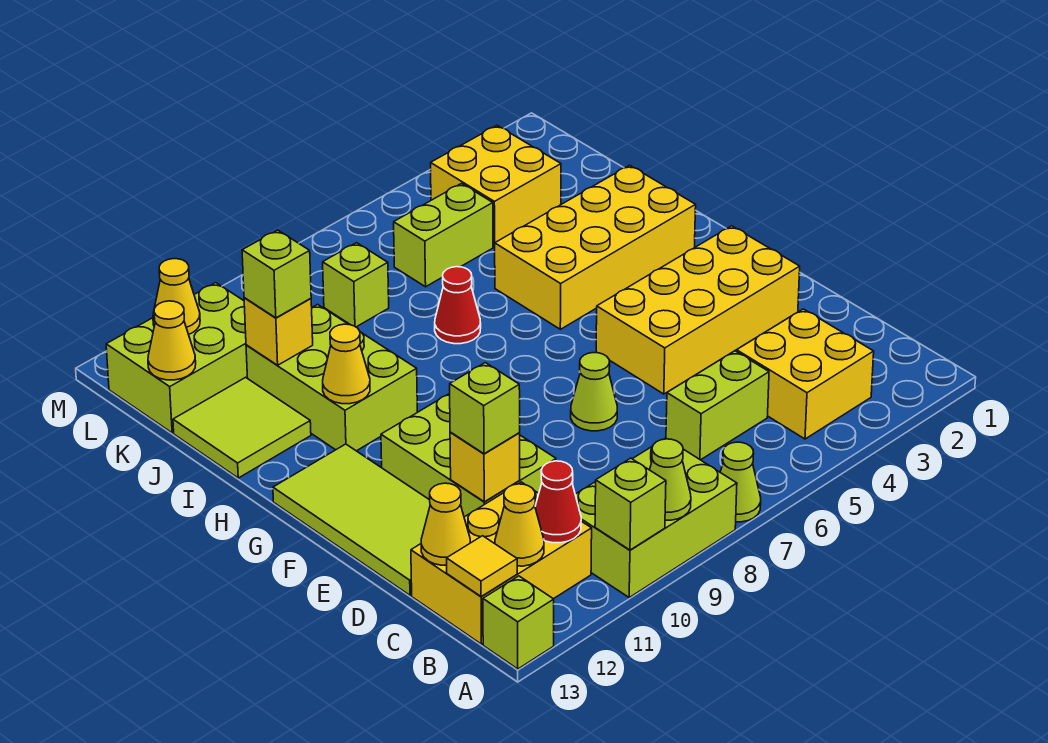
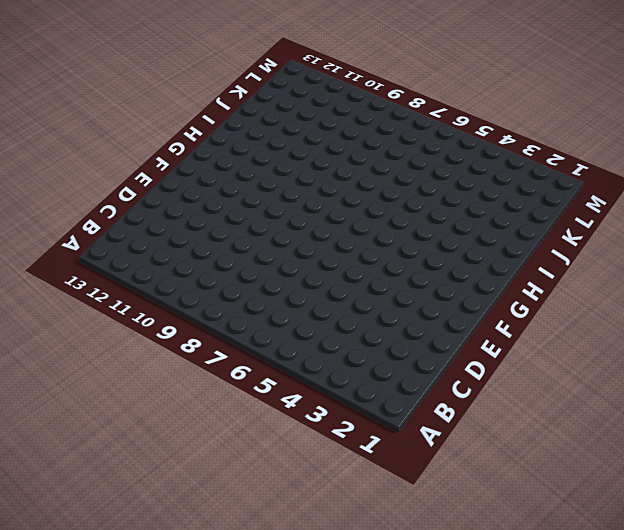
none -> lime 1x1 cone [720,442,761,522]
none -> lime 2x3 brick [575,438,737,597]
none -> lime 1x1 brick [483,576,554,669]
none -> yellow 2x2 brick [737,309,874,439]

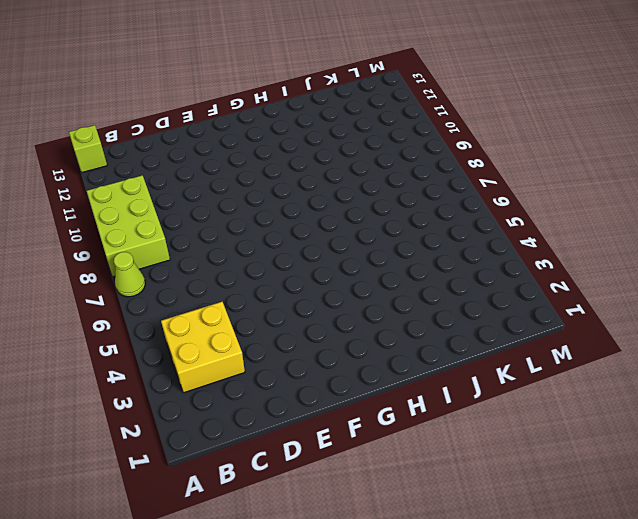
none -> yellow 2x3 brick [411,482,592,644]
none -> lime 1x2 brick [666,351,769,460]
none -> lime 2x3 brick [381,393,556,517]
none -> lime 2x4 tile [273,444,430,595]

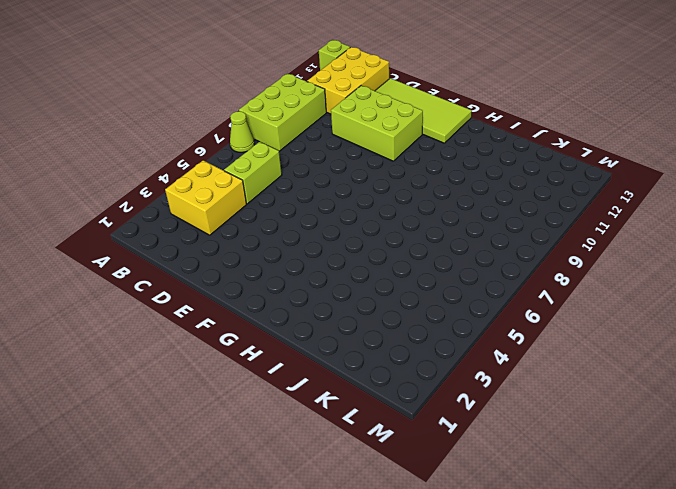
none -> yellow 2x4 brick [596,226,800,394]
none -> lime 1x1 cone [571,353,617,431]
none -> yellow 2x4 brick [495,165,696,329]
none -> lime 2x3 brick [246,304,417,451]

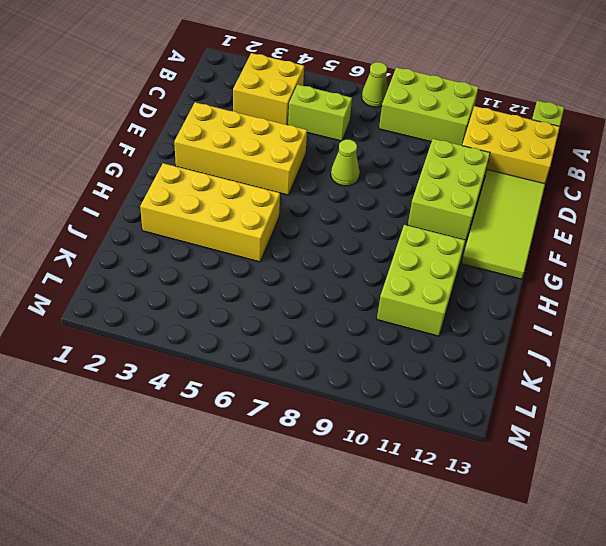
none -> red 1x1 cone [435,267,481,344]
none -> lime 2x2 tile [173,377,311,478]
none -> yellow 2x2 brick [431,126,561,247]
none -> lime 1x2 brick [394,184,493,287]

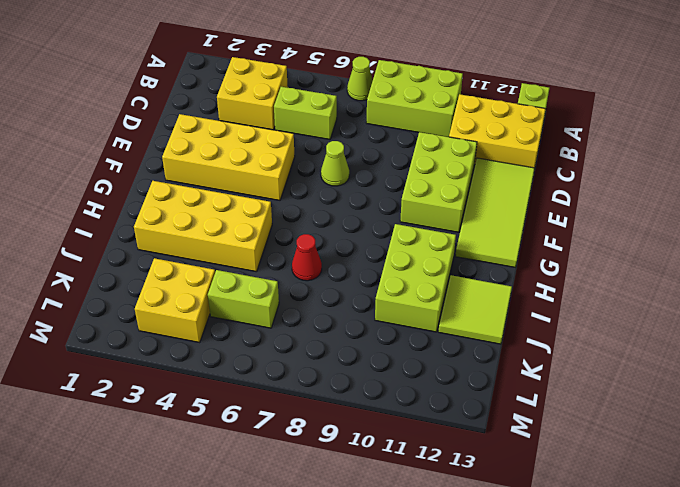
none -> lime 1x1 brick [323,243,389,327]
none -> lime 2x3 brick [106,283,247,433]
none -> lime 1x1 cone [650,439,691,520]
none -> lime 1x1 brick [595,458,666,550]

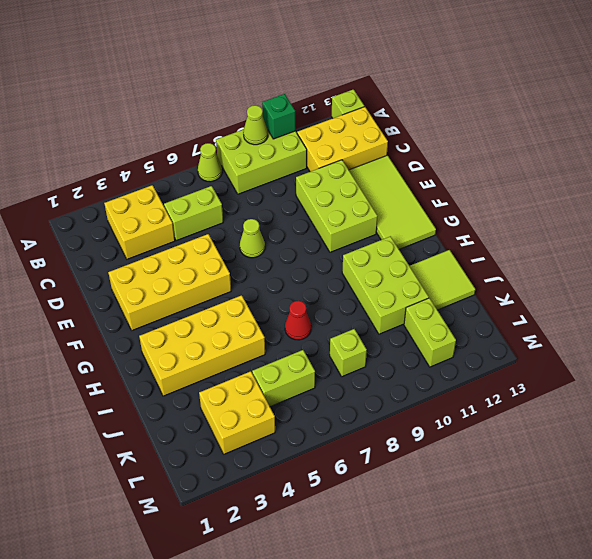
green 1x1 brick [262,94,296,139] -> lime 1x1 brick [595,458,666,550]
lime 1x2 brick [404,298,456,367] -> lime 2x3 brick [106,283,247,433]
none -> red 1x1 cone [535,461,581,543]
none -> yellow 1x1 cone [495,484,544,566]
none -> yellow 1x1 tile [447,536,517,597]
none -> yellow 1x1 cone [421,483,470,565]

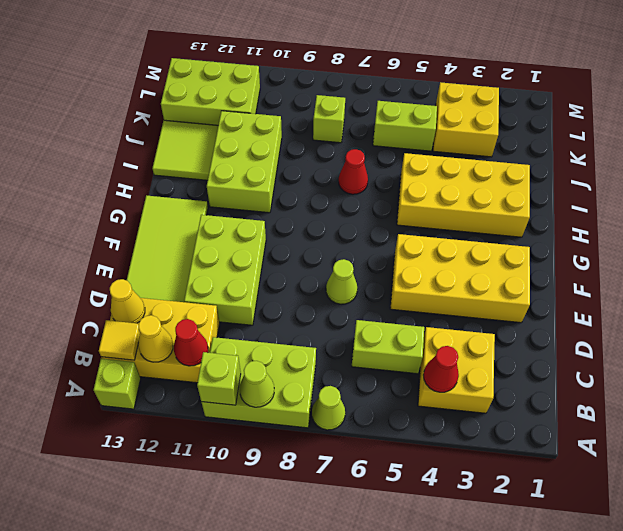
red 1x1 cone [423,346,459,392] -> none
none -> yellow 1x1 brick [450,432,520,502]
none -> yellow 1x1 cone [323,324,370,404]
none -> yellow 1x1 brick [244,298,313,365]
none -> yellow 1x1 cone [148,301,196,380]

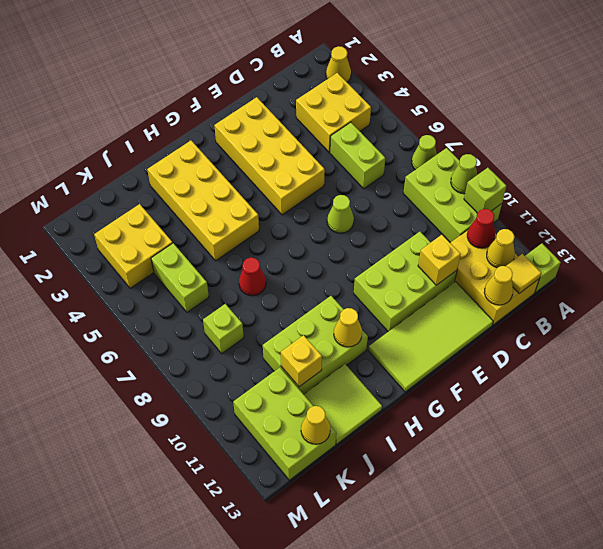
yellow 1x1 cone [326,46,351,82] -> yellow 1x1 cone moved to [153,259,200,334]
none -> lime 1x1 brick [450,363,520,454]
none -> lime 1x1 brick [242,230,311,318]

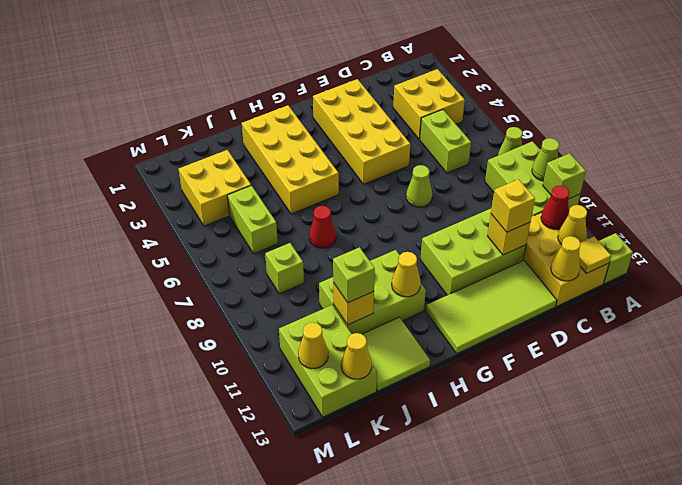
yellow 1x1 brick [491,179,535,232] -> lime 1x1 brick [450,363,520,454]

